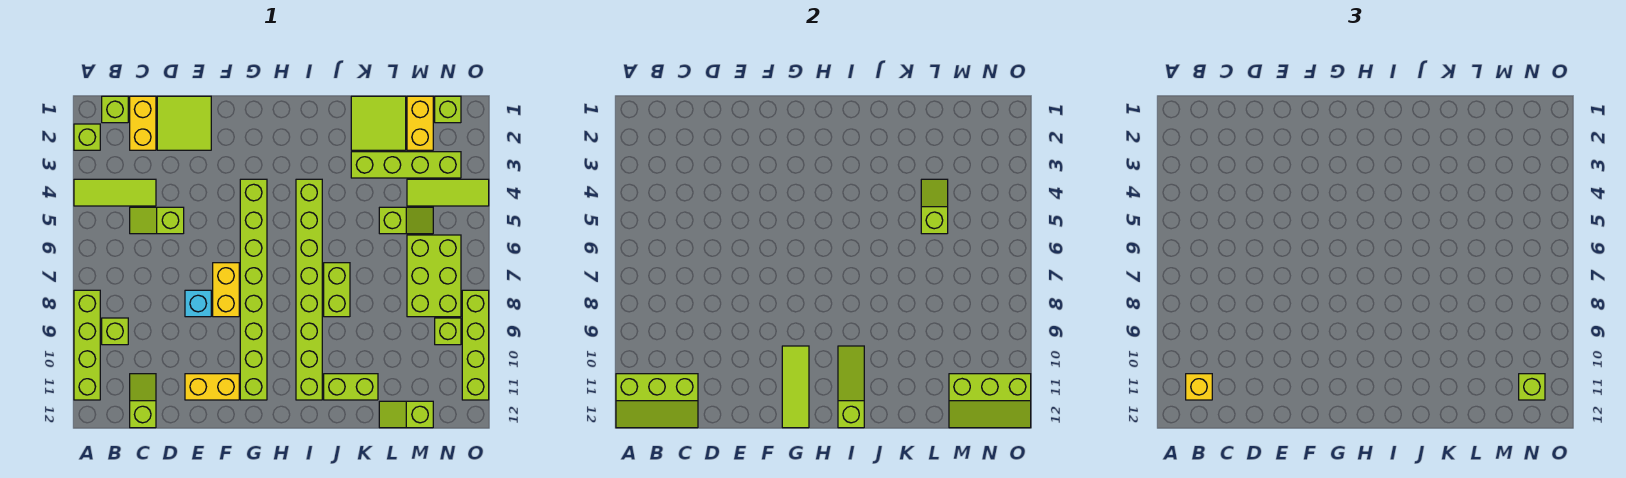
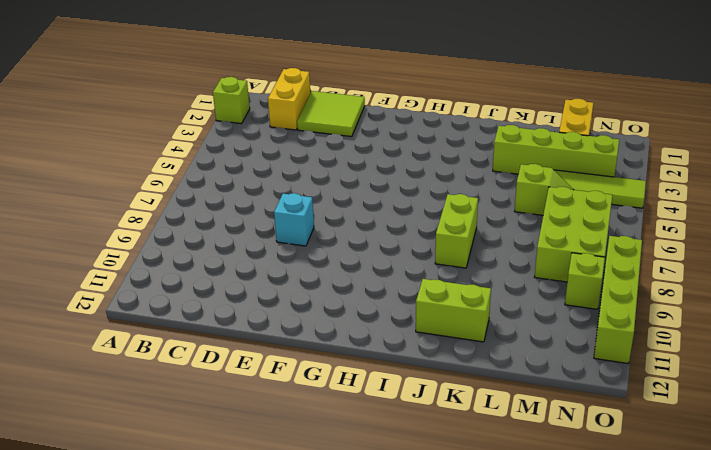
none -> lime 1x3 tile [74,179,156,206]
none -> lime 1x4 brick [74,290,100,400]
none -> lime 1x1 brick [102,96,128,123]
none -> lime 1x1 brick [102,318,128,345]

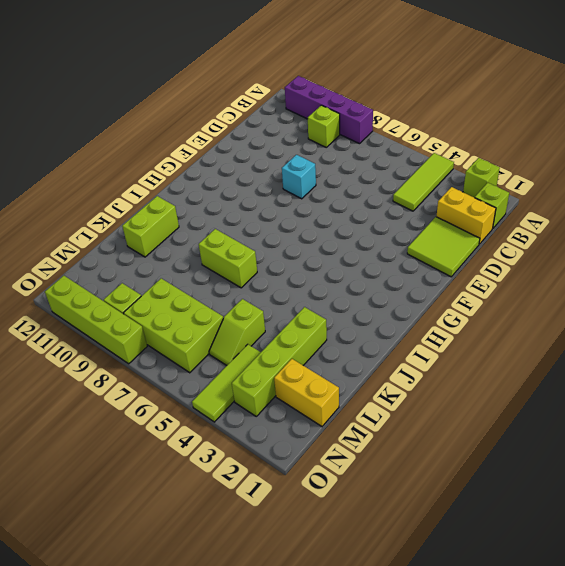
purple 1x4 brick [285,76,373,144] -> lime 1x4 brick [74,290,100,400]
none -> lime 1x2 slope [130,207,184,234]
none -> lime 1x2 slope [130,374,156,428]
none -> yellow 1x2 brick [185,374,239,400]
none -> yellow 1x2 brick [213,263,239,317]

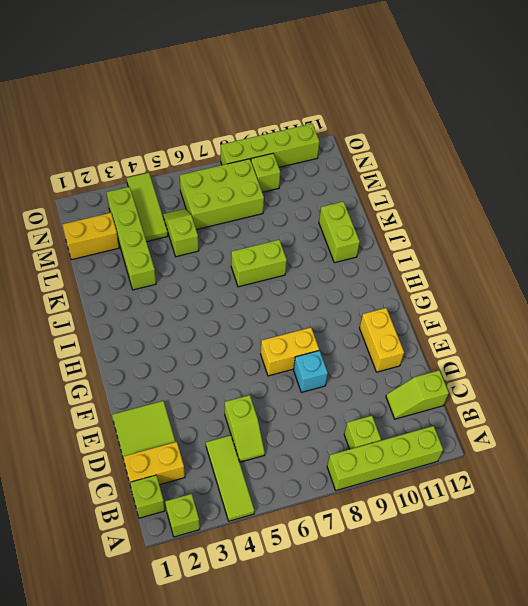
none -> lime 1x8 brick [240,179,267,400]
none -> lime 1x8 brick [296,179,322,400]
none -> lime 2x2 tile [351,96,406,150]
none -> lime 1x2 slope [379,401,433,428]

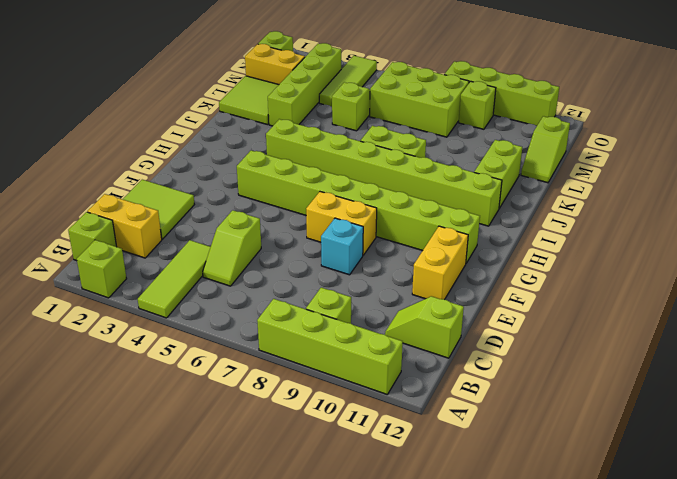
none -> lime 2x3 slope [616,374,698,428]
none -> lime 1x3 tile [782,346,809,428]
none -> lime 1x3 slope [838,346,864,428]
none -> lime 1x2 slope [921,179,948,234]

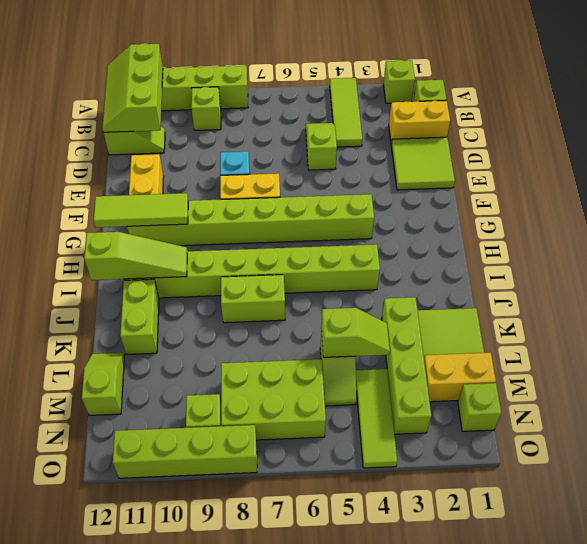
none -> lime 2x3 slope [949,374,1031,428]
none -> yellow 1x1 brick [1186,374,1212,400]
none -> lime 1x1 brick [1519,374,1545,400]

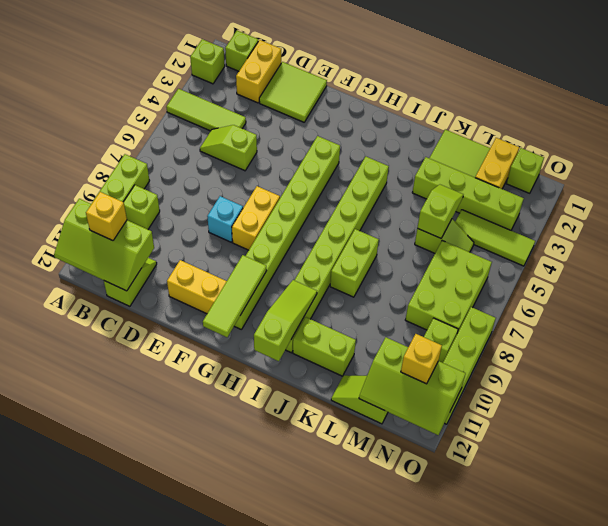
yellow 1x1 brick [401,334,442,384] -> lime 1x1 brick [1519,374,1545,400]

